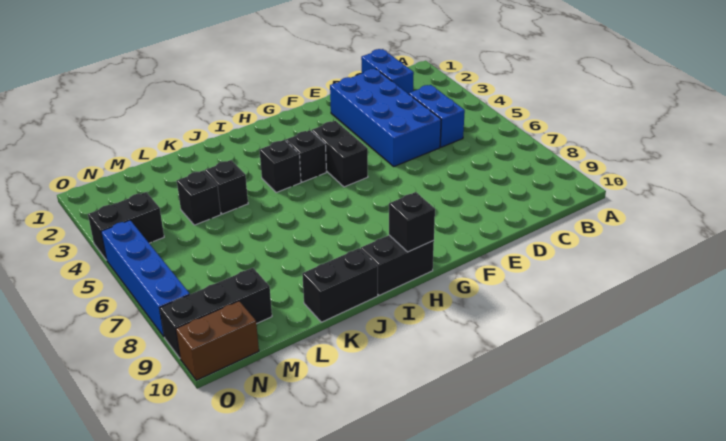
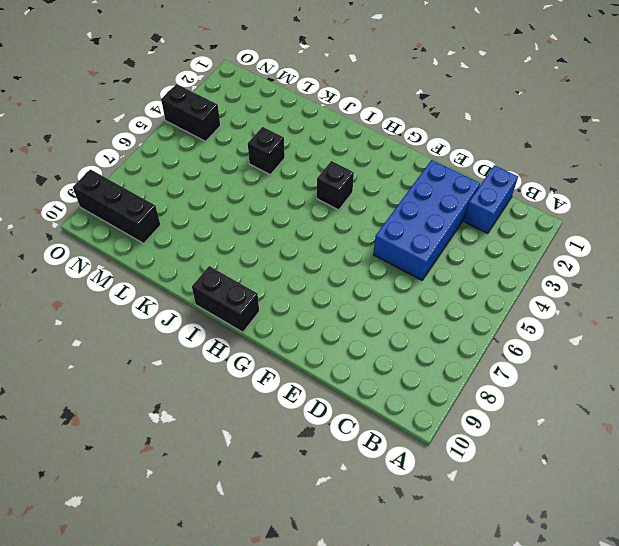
none -> blue 1x2 brick [409,85,465,147]
none -> black 1x2 brick [312,121,368,187]
none -> black 1x1 brick [260,140,301,193]

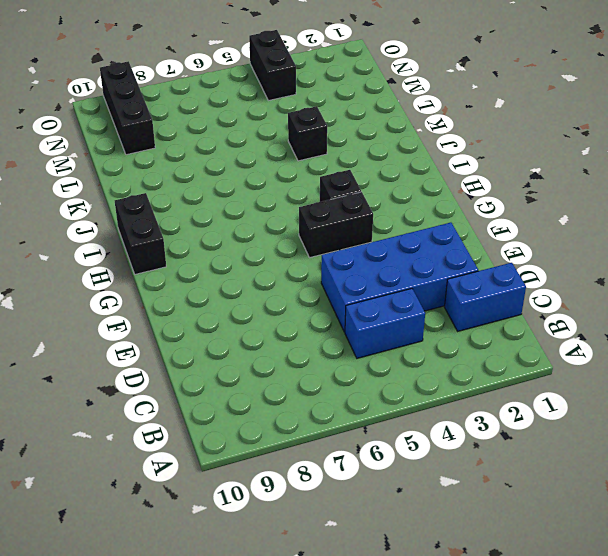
none -> black 1x1 brick [260,140,301,193]
none -> black 1x2 brick [302,248,378,322]
none -> black 1x1 brick [177,170,221,225]

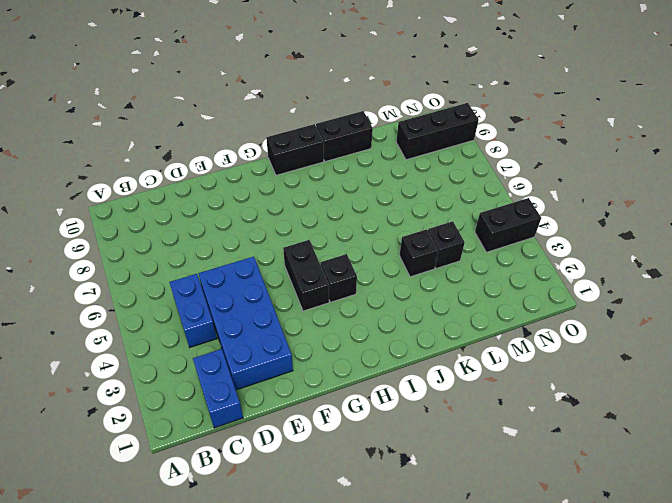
none -> black 1x1 brick [260,140,301,193]
none -> brown 1x2 brick [176,301,259,380]
none -> blue 1x4 brick [101,220,190,337]

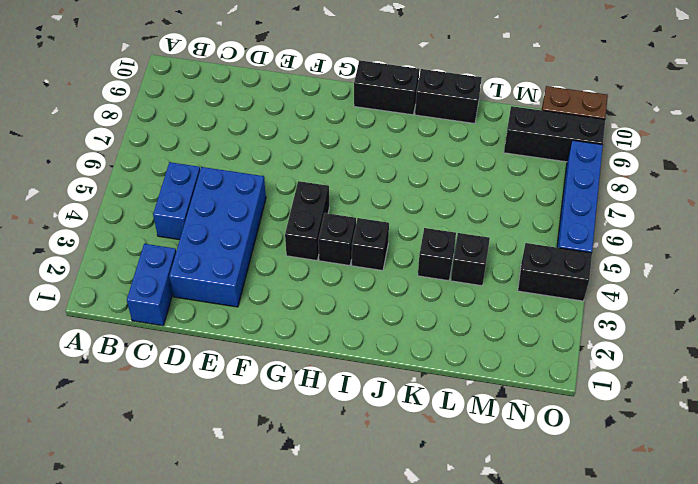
none -> black 1x1 brick [389,192,435,252]

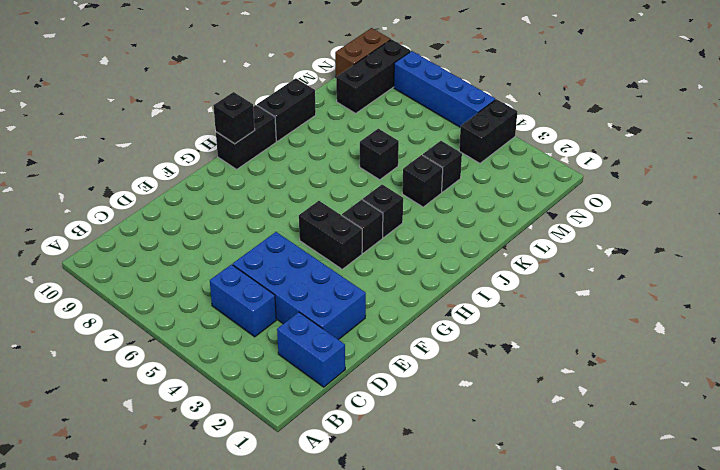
black 1x1 brick [360,129,399,180] -> none

